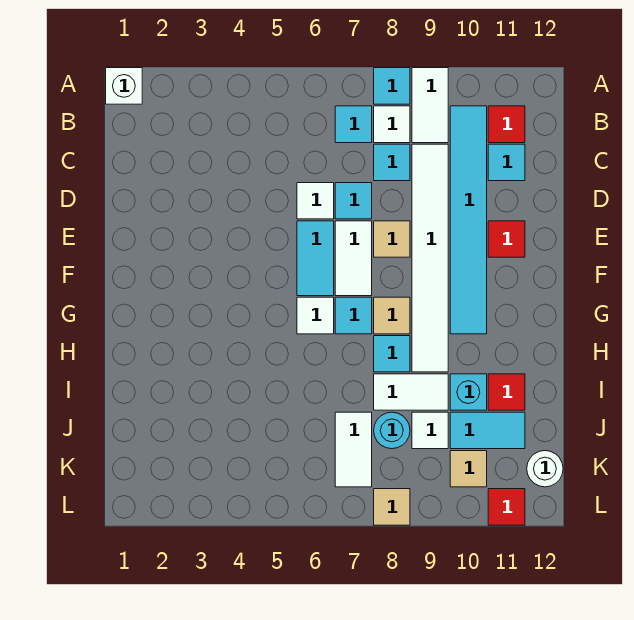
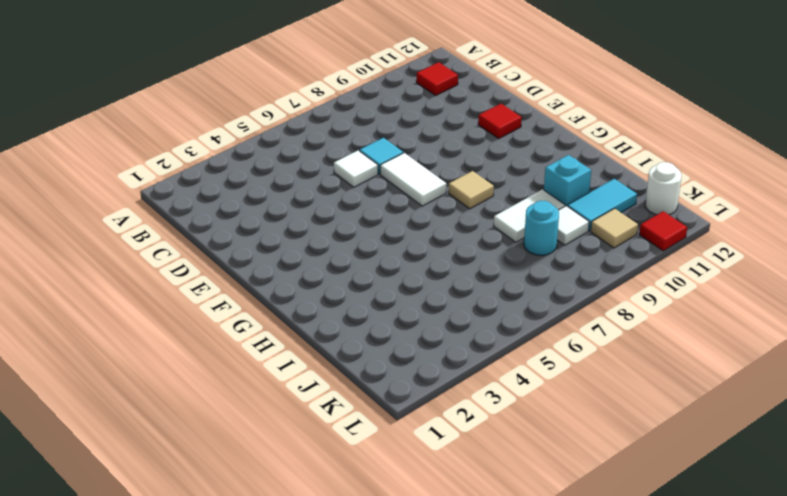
none -> white 1x1 brick [106,68,142,104]
none -> cyan 1x1 tile [374,68,410,104]
none -> white 1x2 tile [412,68,448,143]
none -> cyan 1x1 tile [335,106,372,143]

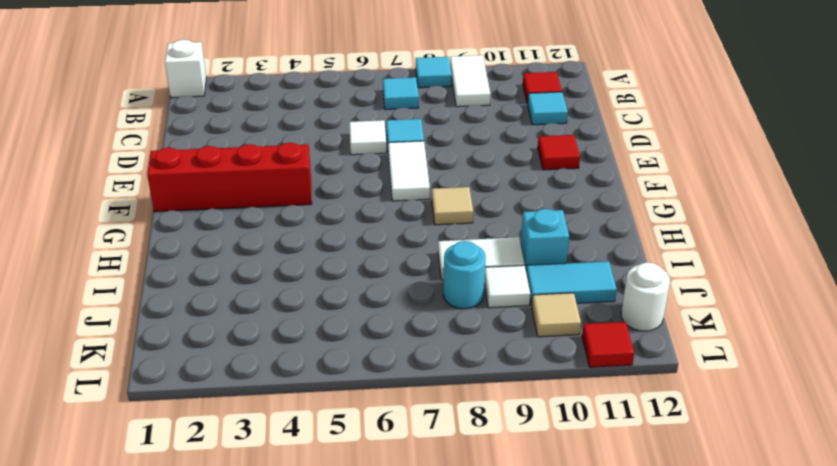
red 1x4 brick [147,143,312,212] -> none
none -> white 1x1 tile [374,106,410,143]
none -> cyan 1x6 tile [450,106,487,334]
none -> cyan 1x1 tile [374,144,410,181]
none -> white 1x6 tile [412,144,448,372]

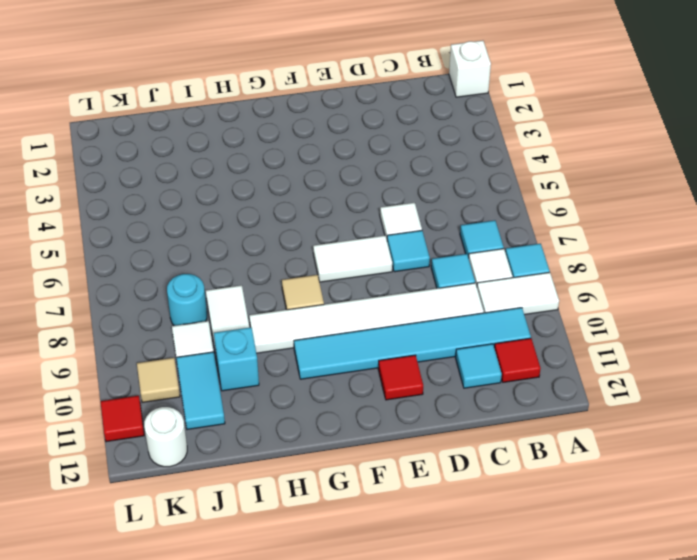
none -> cyan 1x2 tile [297,221,334,296]
none -> tan 1x1 tile [374,221,410,257]
none -> white 1x1 tile [297,297,334,334]
none -> cyan 1x1 tile [335,297,372,334]

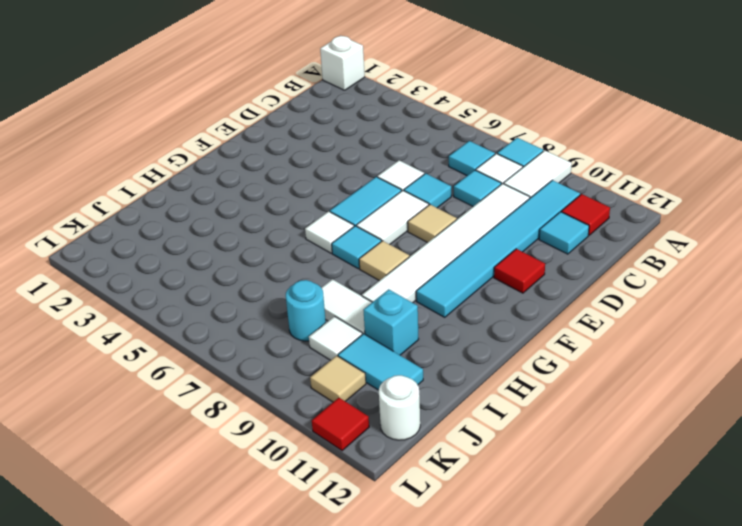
none -> cyan 1x1 tile [374,336,410,372]
none -> red 1x1 tile [488,374,525,410]
none -> white 1x2 tile [335,412,372,487]
none -> tan 1x1 tile [374,489,410,525]

